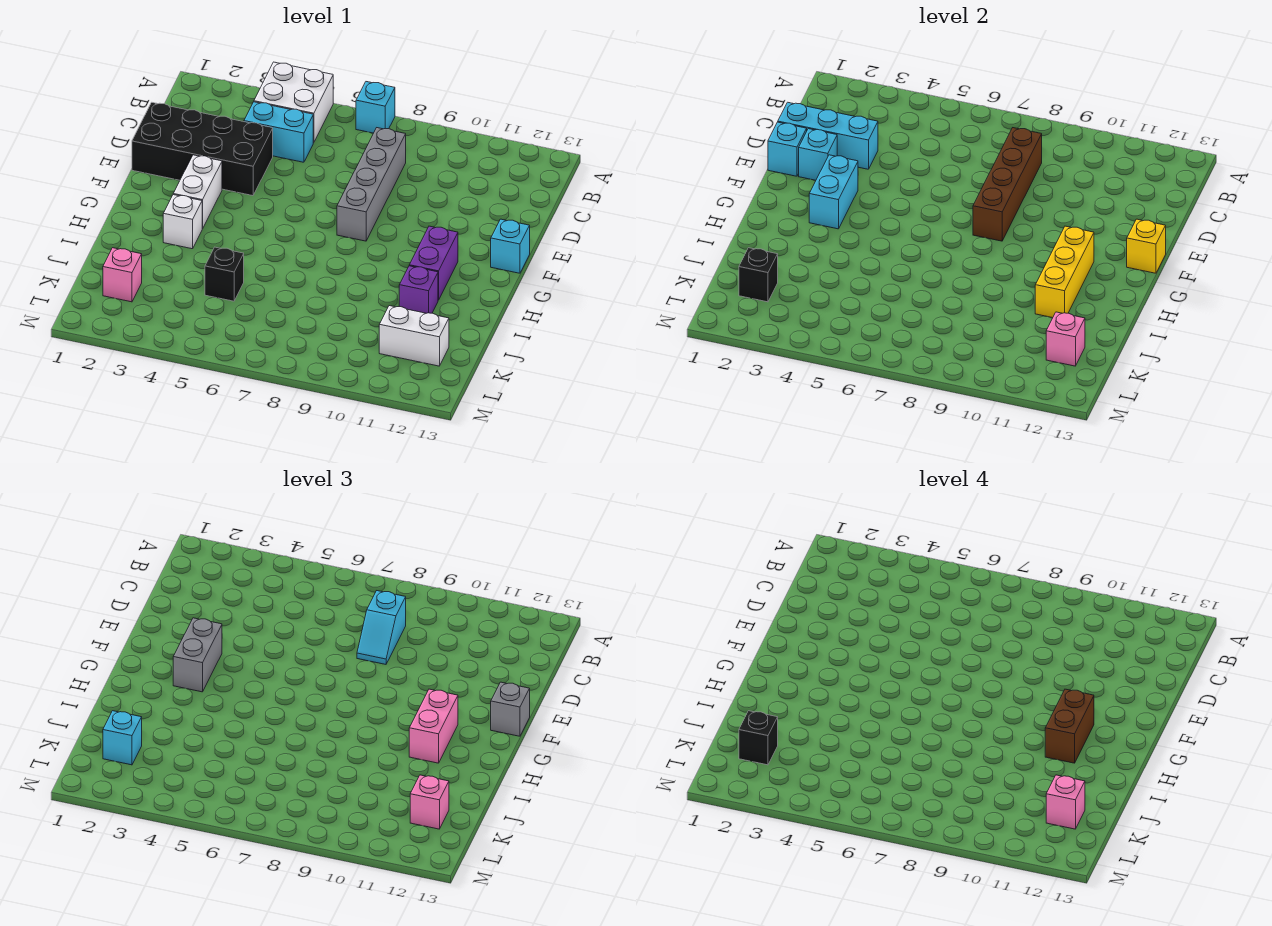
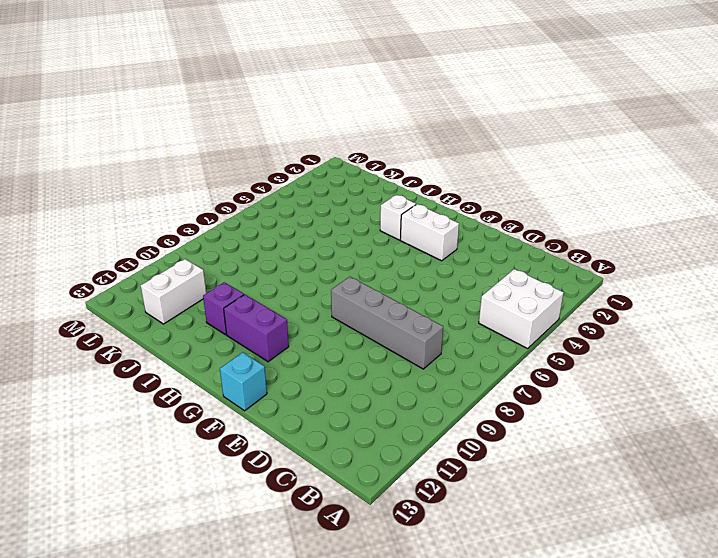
none -> cyan 1x1 brick [356,82,395,133]
none -> cyan 1x2 brick [244,102,313,162]
none -> black 2x4 brick [132,102,273,196]
none -> black 1x1 brick [205,247,244,301]

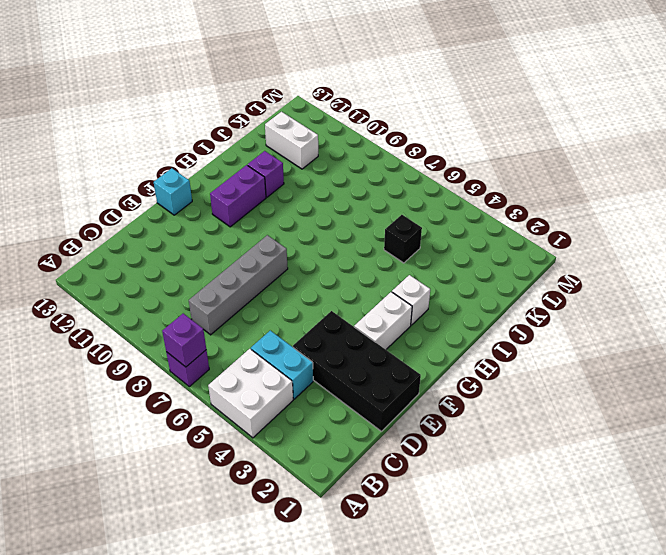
purple 1x1 brick [166,350,209,387] -> cyan 1x1 brick [356,82,395,133]
purple 1x1 brick [162,313,206,367] -> none
none -> pink 1x1 brick [103,248,142,302]
none -> brown 1x4 brick [973,128,1042,241]
none -> cyan 1x3 brick [778,102,878,169]
none -> cyan 1x1 brick [768,122,807,176]

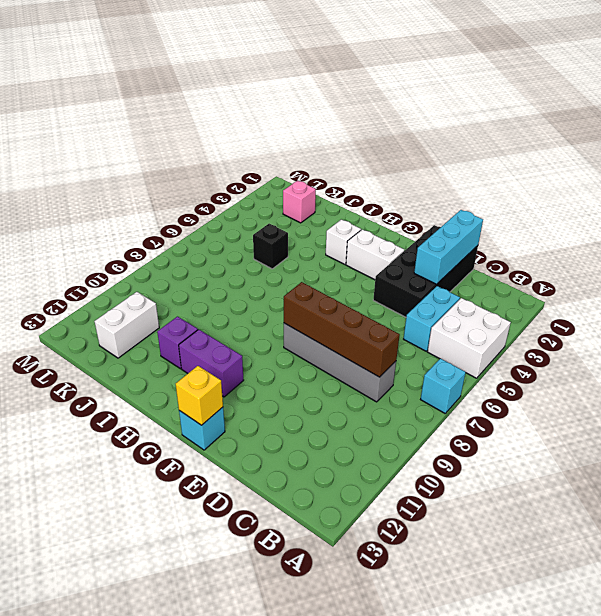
none -> cyan 1x1 brick [768,122,807,176]
none -> cyan 1x1 brick [799,129,837,180]
none -> cyan 1x2 brick [809,155,858,229]
none -> yellow 1x3 brick [1035,226,1094,318]

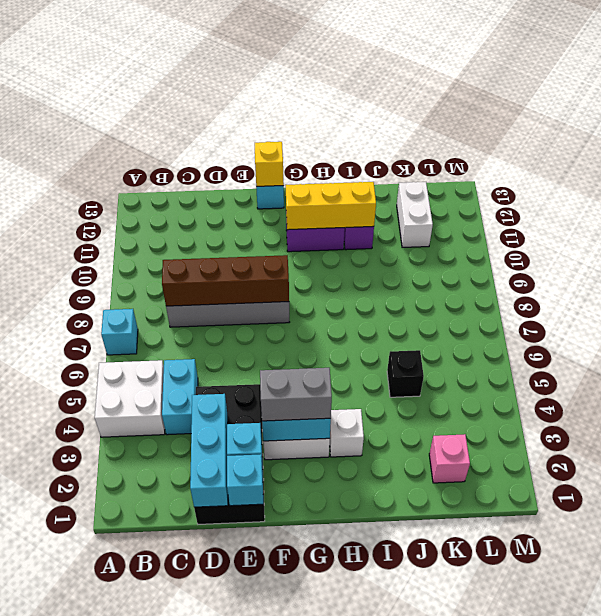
none -> black 1x1 brick [739,248,778,302]
none -> pink 1x1 brick [1046,312,1085,366]
none -> cyan 1x2 slope [357,591,406,664]
none -> grey 1x1 brick [491,682,530,736]

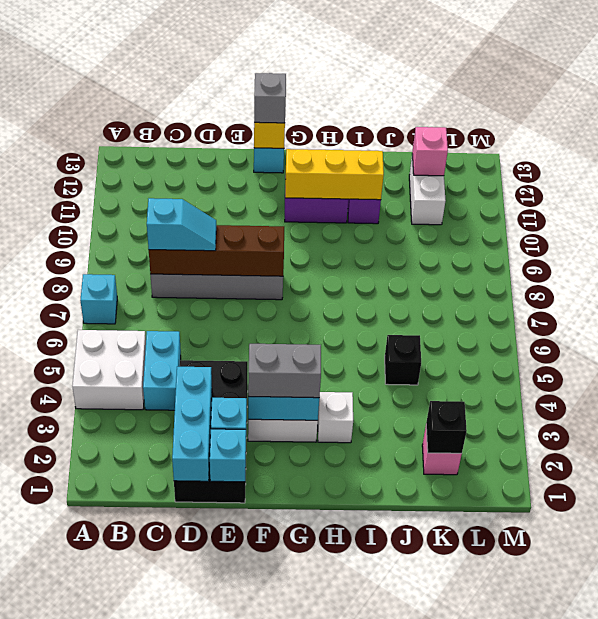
none -> pink 1x2 brick [409,689,458,763]
none -> cyan 1x1 brick [103,711,142,765]
none -> pink 1x1 brick [410,775,449,829]
none -> brown 1x2 brick [1045,689,1094,763]

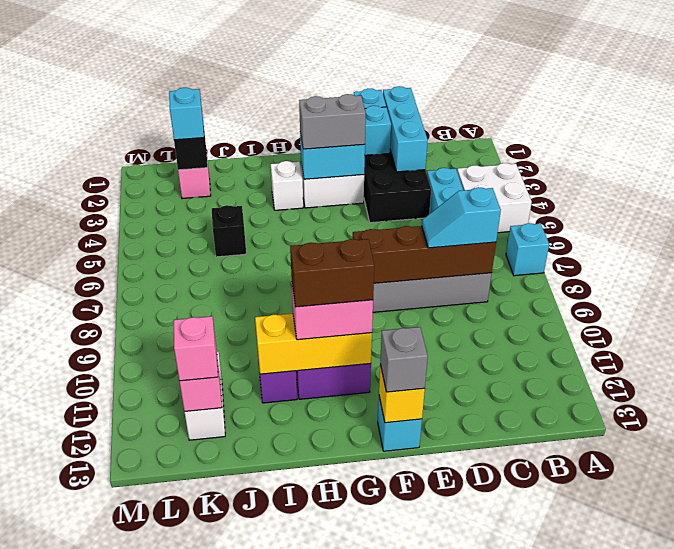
none -> black 1x1 brick [739,711,778,765]
none -> pink 1x1 brick [1046,775,1085,829]

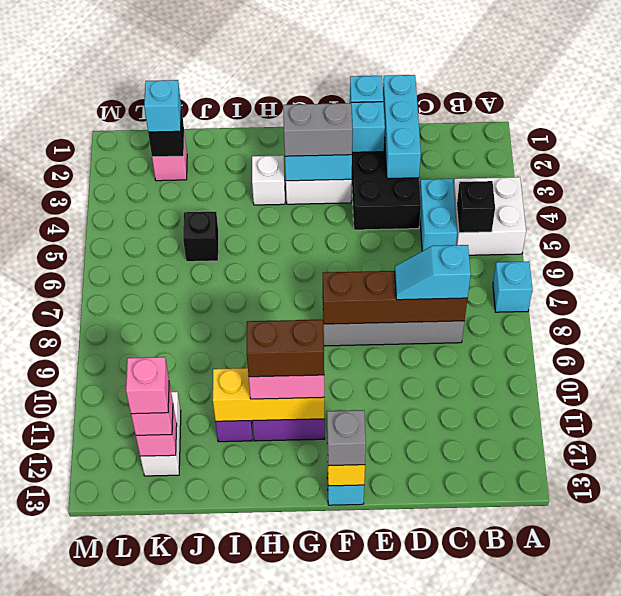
black 1x1 brick [457,181,495,233] -> black 1x1 brick moved to [739,711,778,765]

